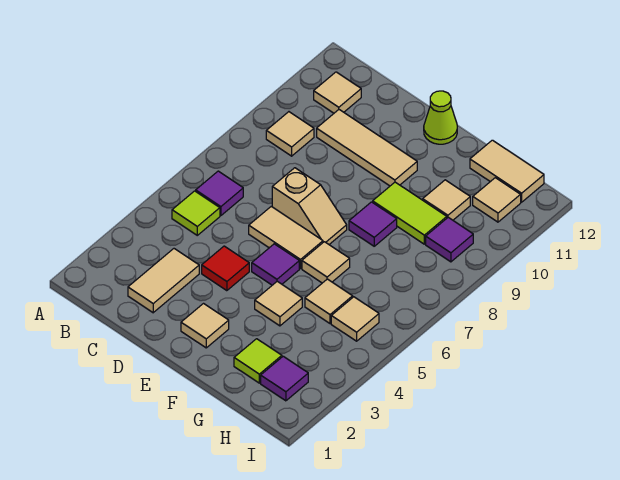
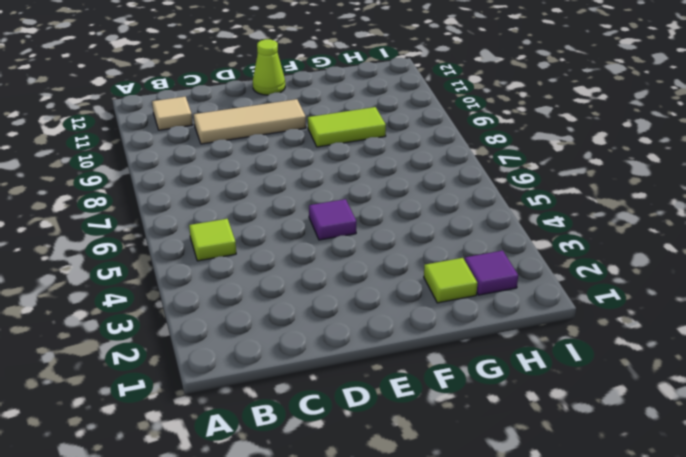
none -> purple 1x1 tile [196,171,243,216]
none -> tan 1x1 tile [266,112,314,156]
none -> tan 1x2 tile [128,249,199,313]

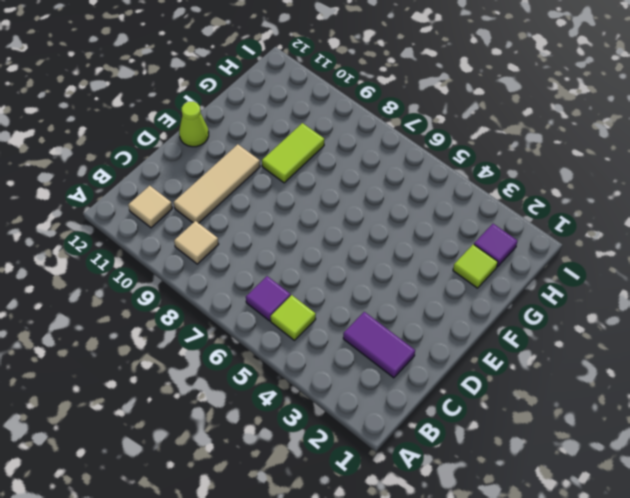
purple 1x2 tile [343,312,415,378] -> tan 1x2 tile [128,249,199,313]
none -> red 1x1 tile [202,246,249,291]
none -> tan 1x2 tile [249,206,323,268]
none -> tan 1x2 slope [272,168,347,244]

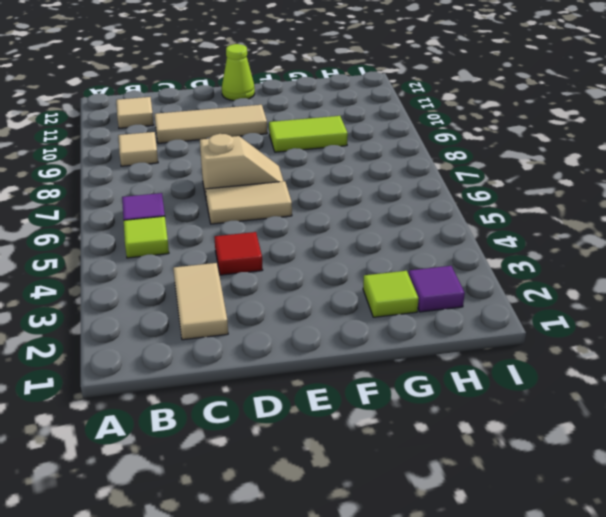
none -> tan 1x1 tile [181,304,229,348]
none -> purple 1x1 tile [252,244,299,285]
none -> tan 1x1 tile [255,281,302,326]

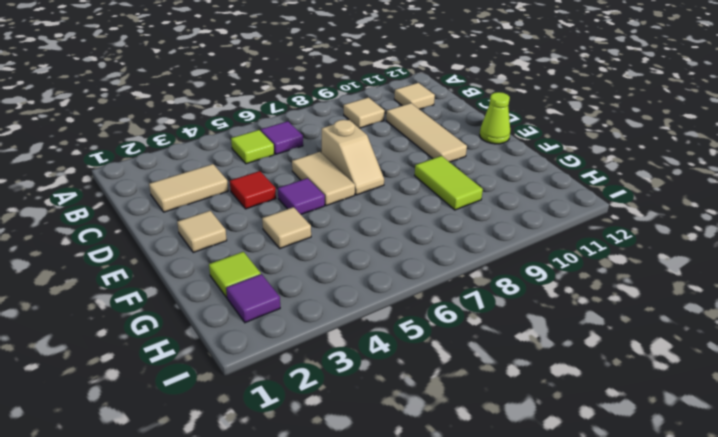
none -> tan 1x1 tile [302,242,350,283]
none -> purple 1x1 tile [349,202,397,246]
none -> tan 1x1 tile [305,279,353,324]

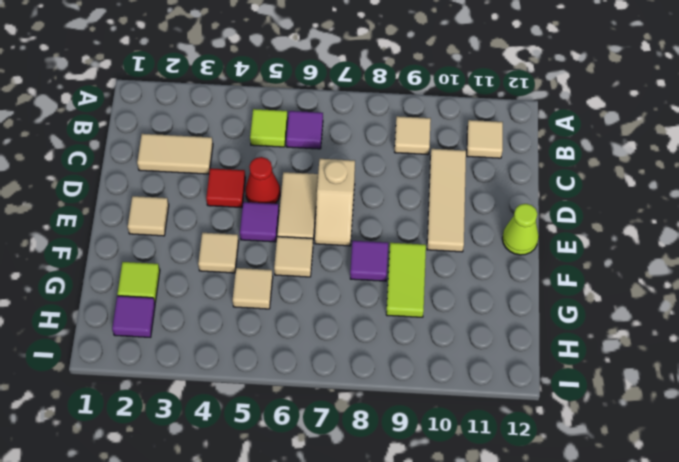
red 1x1 cone [245,157,280,204] -> none
none -> tan 1x1 tile [423,180,470,220]
none -> tan 1x2 tile [470,140,544,202]
none -> tan 1x1 tile [331,297,379,341]

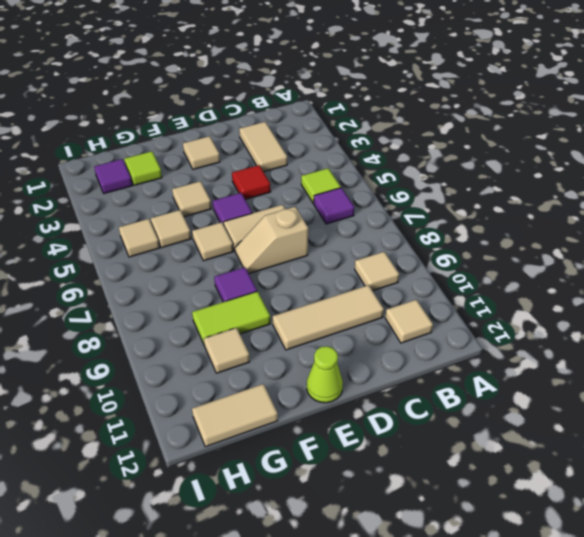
none -> purple 1x1 tile [426,217,473,262]
none -> tan 1x1 tile [473,178,521,222]

